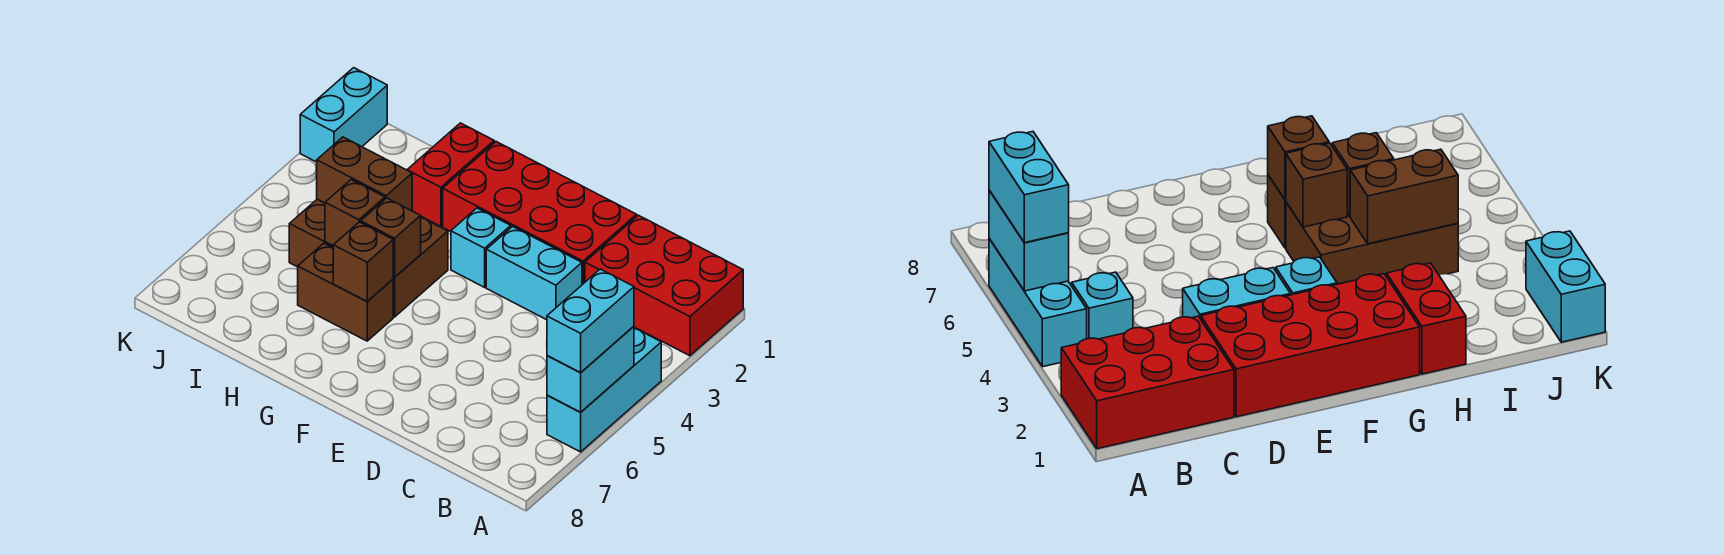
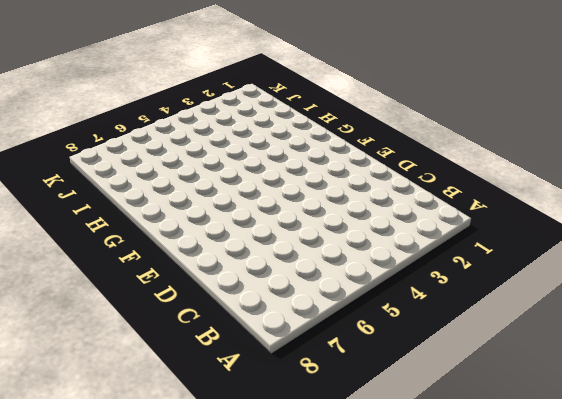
none -> red 2x3 brick [585,215,743,356]
none -> cyan 1x3 brick [547,328,661,452]
none -> cyan 1x1 brick [1072,272,1133,339]

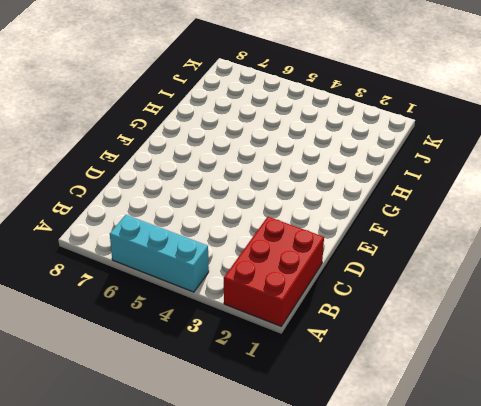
none -> cyan 1x1 brick [1072,272,1133,339]
none -> red 2x4 brick [443,142,637,285]
none -> cyan 1x2 brick [486,227,582,320]

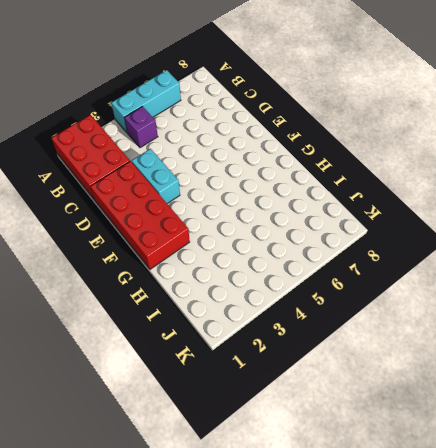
purple 1x1 brick [124,106,158,148] -> cyan 1x1 brick [1072,272,1133,339]
none -> cyan 1x1 brick [451,208,511,287]
none -> brown 2x3 brick [289,199,448,317]
none -> brown 1x2 brick [298,243,393,341]

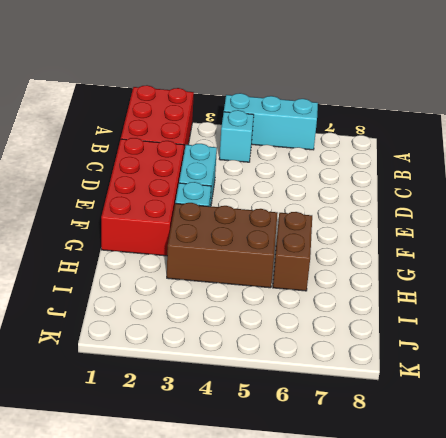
brown 2x3 brick [167,203,278,288] -> brown 2x3 brick turned to [289,199,448,317]
none -> red 1x2 brick [407,123,494,226]
none -> cyan 1x2 brick [300,68,387,162]
none -> cyan 1x2 brick [547,326,634,412]

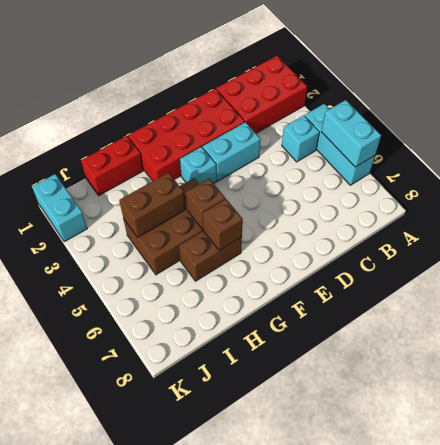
red 1x2 brick [81,136,143,195] -> red 1x2 brick turned to [407,123,494,226]
none -> brown 1x1 brick [325,180,385,245]
none -> cyan 1x2 brick [547,269,634,373]

